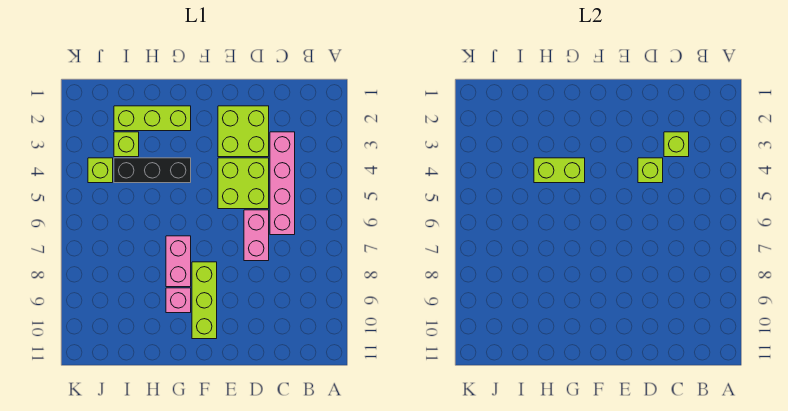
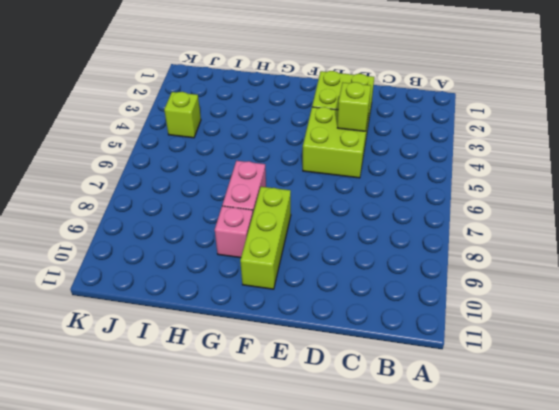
none -> pink 1x4 brick [270,132,295,235]
none -> pink 1x2 brick [244,210,269,261]
none -> lime 1x3 brick [114,106,191,131]

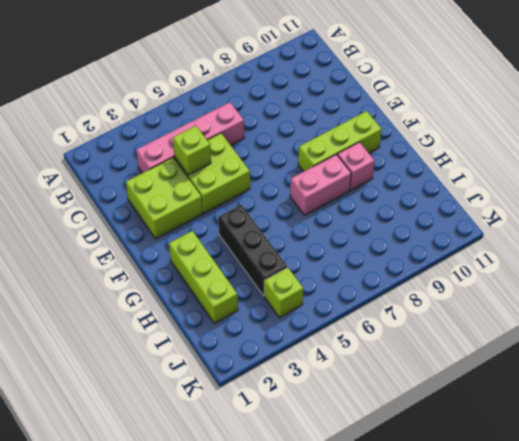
none -> pink 1x2 brick [244,210,269,261]
none -> lime 1x1 brick [114,132,139,157]
none -> lime 1x1 brick [664,132,689,157]

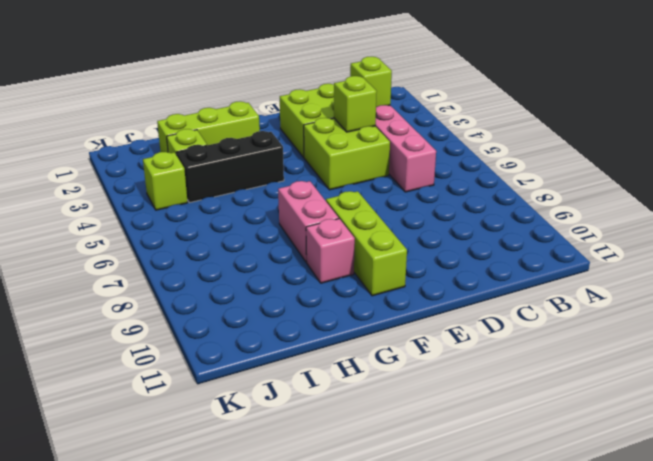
none -> pink 1x2 brick [244,210,269,261]
none -> lime 1x2 brick [534,158,585,183]

